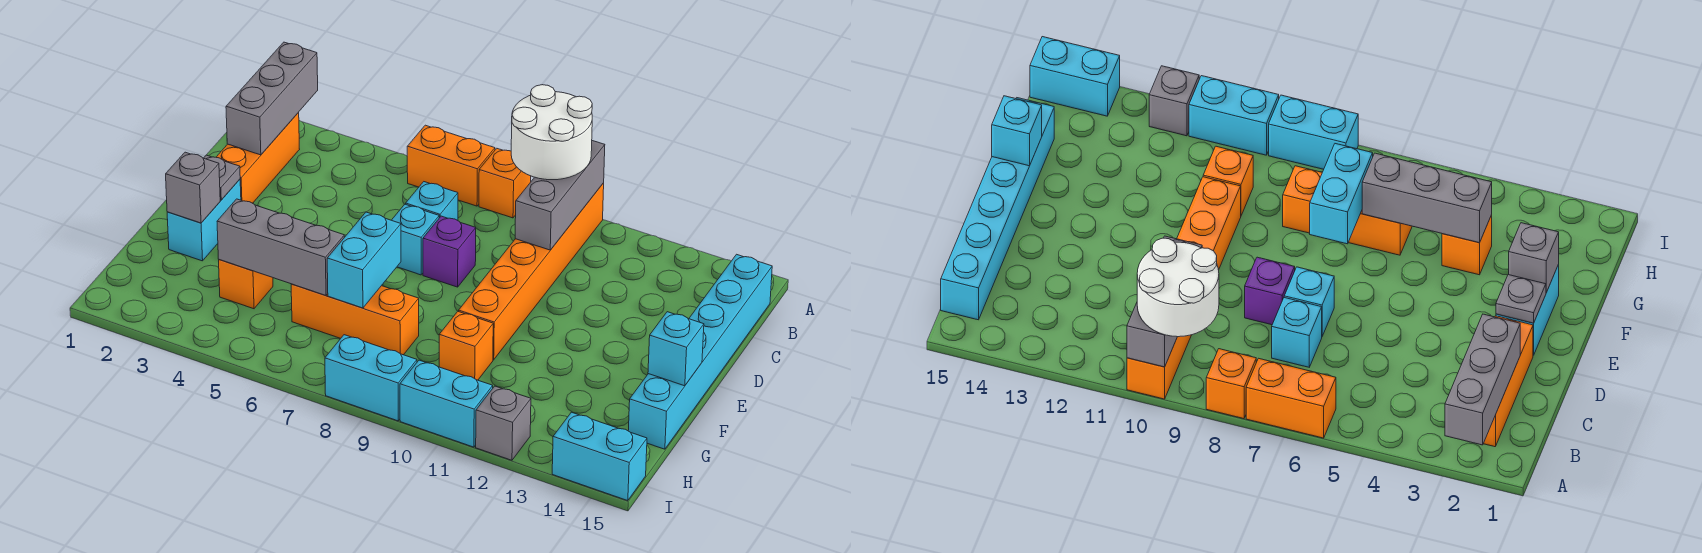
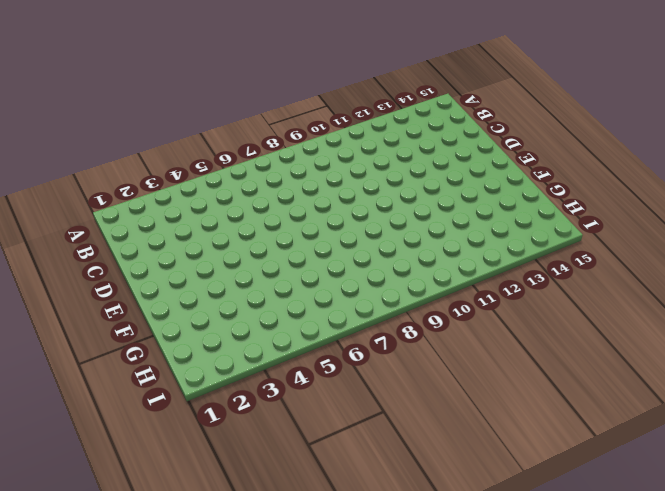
none -> orange 1x2 brick [407,125,495,206]
none -> orange 1x1 brick [479,148,531,218]
none -> orange 1x6 brick [459,183,604,360]

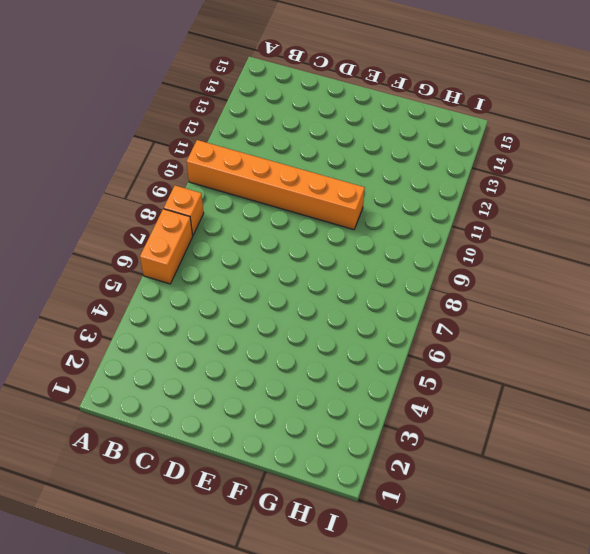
none -> orange 1x3 brick [216,113,300,203]
none -> cyan 1x6 brick [628,254,772,449]
none -> cyan 1x1 brick [406,182,458,221]

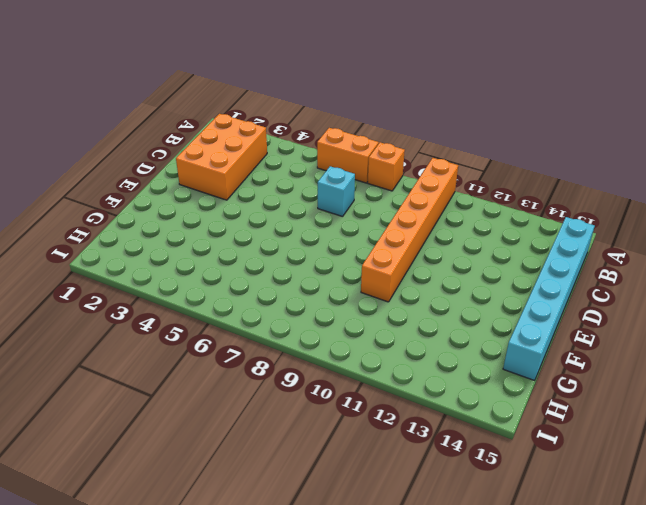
orange 2x3 brick [176,114,267,200] -> orange 1x3 brick [216,113,300,203]
none -> cyan 1x1 brick [392,204,439,275]
none -> purple 1x1 brick [423,216,476,287]
none -> cyan 1x2 brick [167,179,241,261]

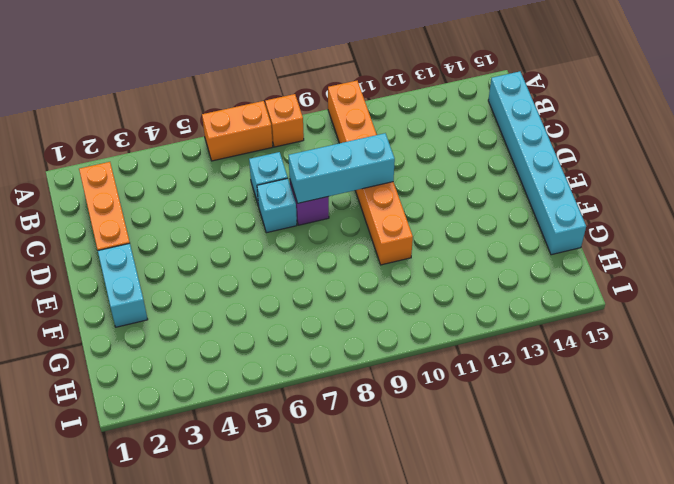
cyan 1x3 brick [289,133,395,203] -> none
none -> orange 1x1 brick [219,260,273,309]
none -> orange 1x3 brick [291,284,419,355]
none -> orange 1x1 brick [439,311,493,380]

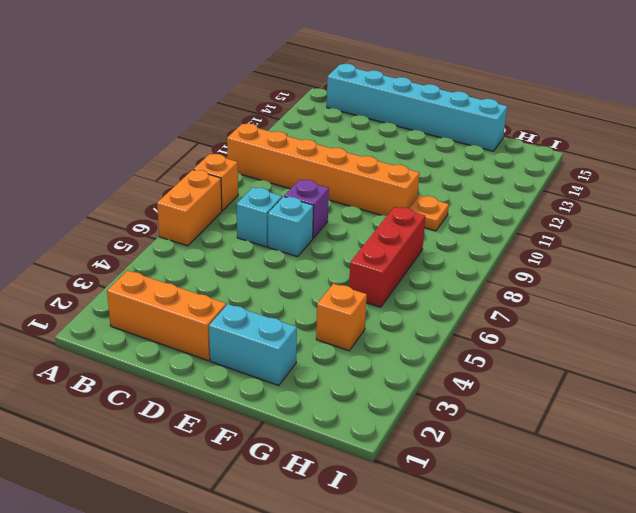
red 1x3 brick [349,207,425,307] -> orange 1x3 brick [291,284,419,355]
orange 1x1 plate [409,196,449,231] -> orange 1x1 brick [439,311,493,380]
none -> cyan 1x2 brick [325,335,417,421]
none -> cyan 1x2 brick [400,360,493,447]
none -> grey 1x1 brick [476,386,531,460]

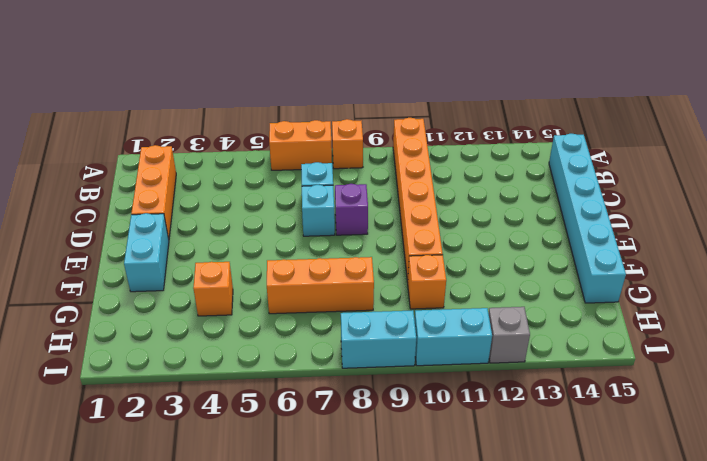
none -> cyan 1x2 brick [552,412,647,501]
none -> grey 1x3 brick [226,42,318,155]
none -> grey 1x3 brick [515,141,605,250]

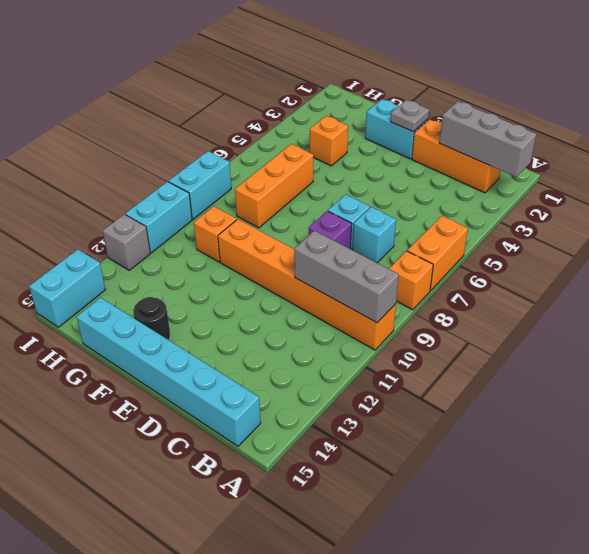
black 1x1 round brick [133,297,170,340] -> none
none -> grey 1x1 brick [166,152,220,223]
none -> cyan 1x2 brick [327,212,401,308]
none -> cyan 1x1 brick [648,312,704,386]

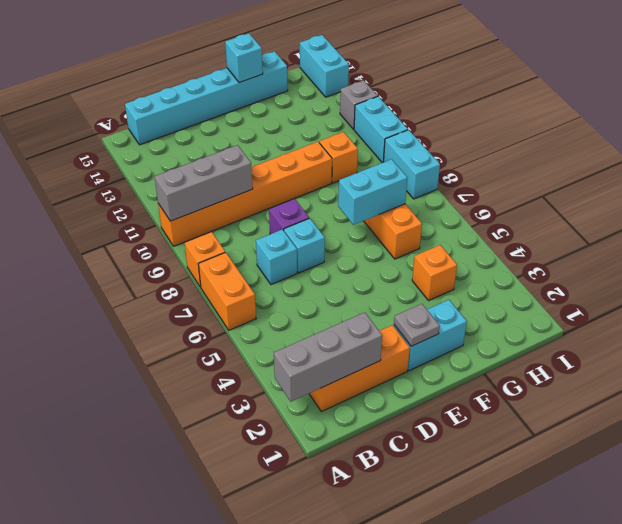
none -> grey 1x1 brick [166,152,220,223]
none -> grey 1x3 brick [217,199,344,296]
none -> white 2x2 round brick [511,85,592,180]

